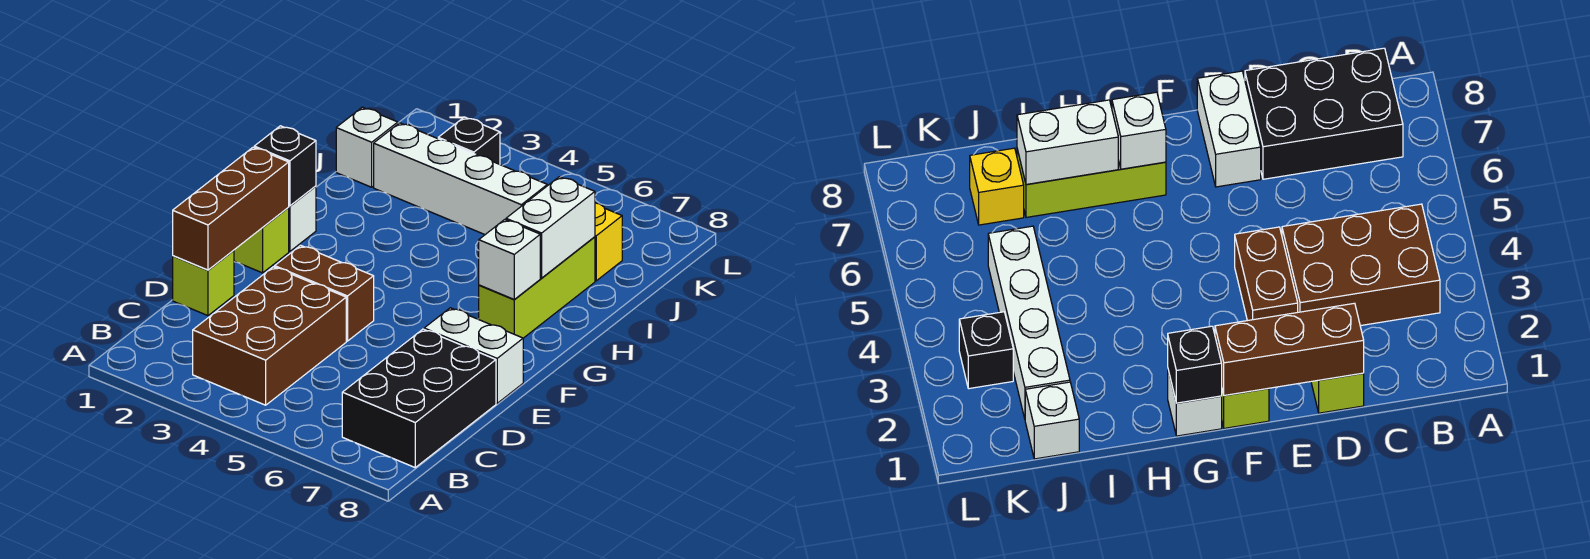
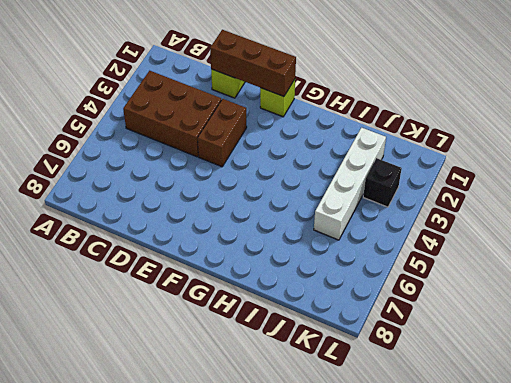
none -> black 2x3 brick [342,329,496,467]
none -> white 1x2 brick [424,308,523,403]
none -> white 1x1 brick [288,186,316,251]

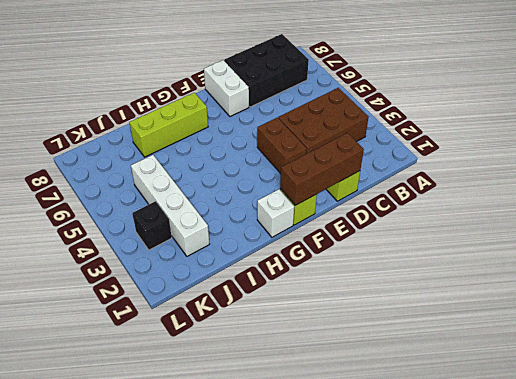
none -> white 1x1 brick [336,107,398,187]
none -> yellow 1x1 brick [595,203,622,281]
none -> black 1x1 brick [254,126,316,206]

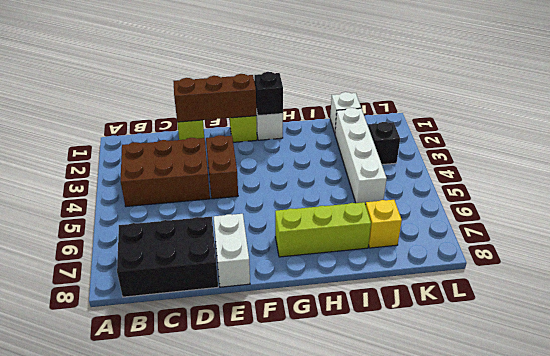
none -> white 1x1 brick [479,220,540,300]
none -> white 1x2 brick [506,177,595,278]

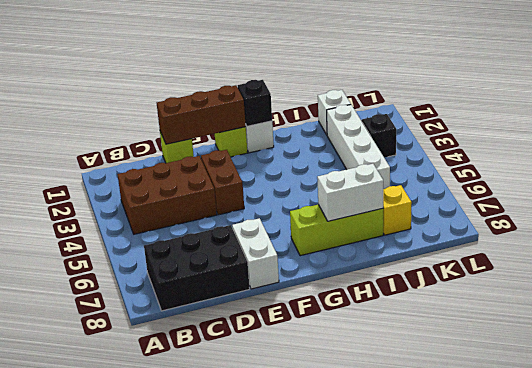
none -> white 1x1 brick [479,220,540,300]

